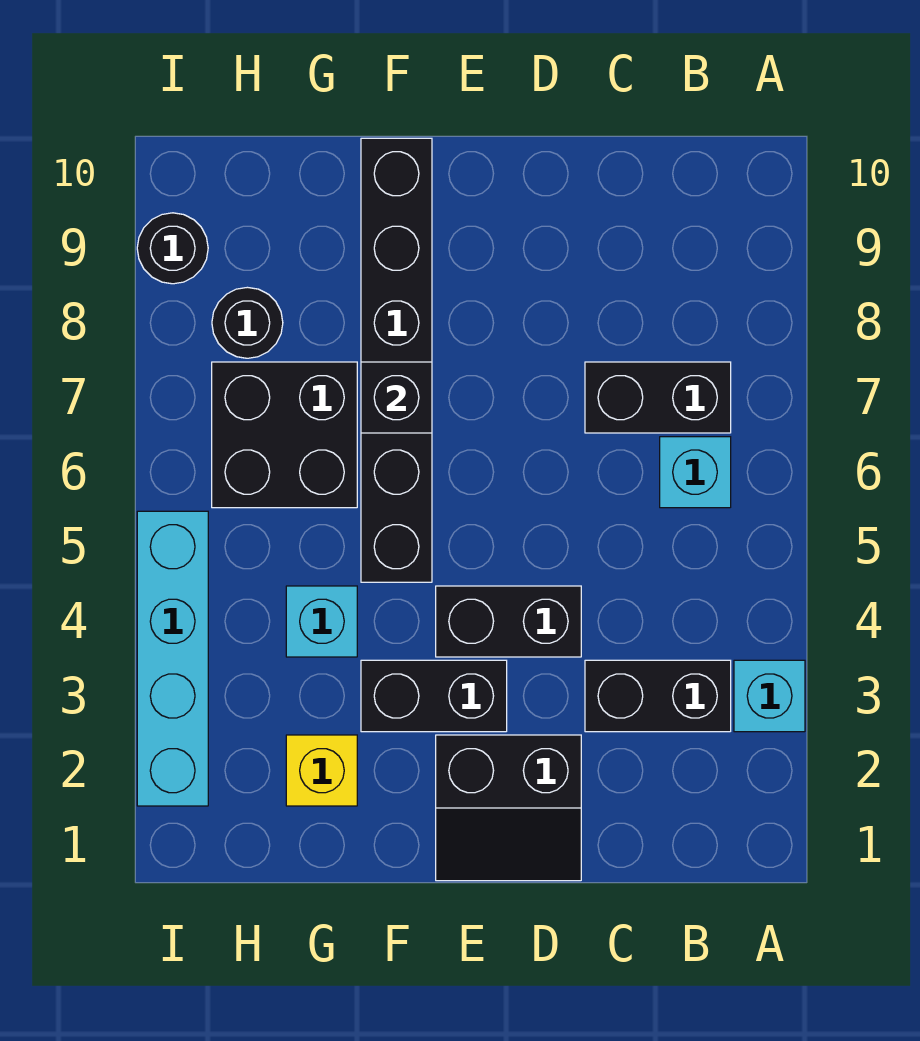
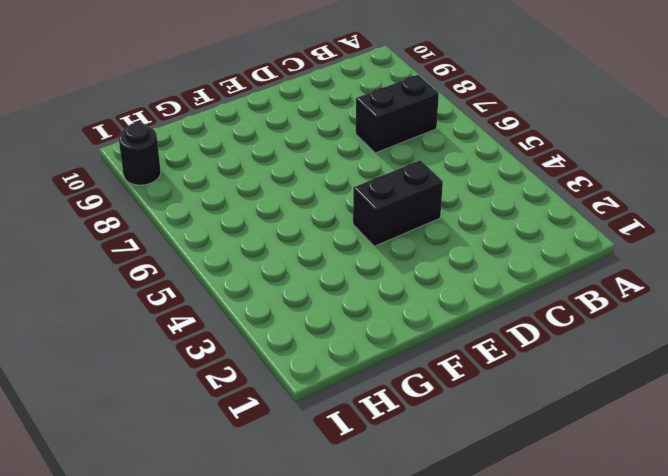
none -> cyan 1x1 brick [734,660,805,732]
none -> black 1x2 brick [585,660,731,732]
none -> cyan 1x1 brick [660,437,731,508]

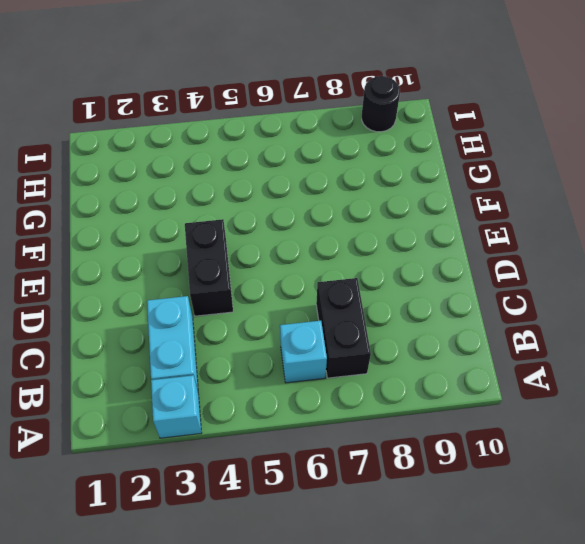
cyan 1x2 brick [147,296,198,390] -> black 1x2 brick [585,660,731,732]
none -> black 2x2 slope [436,735,581,881]
none -> black 1x2 brick [361,660,507,732]
none -> black 1x6 brick [361,138,432,582]

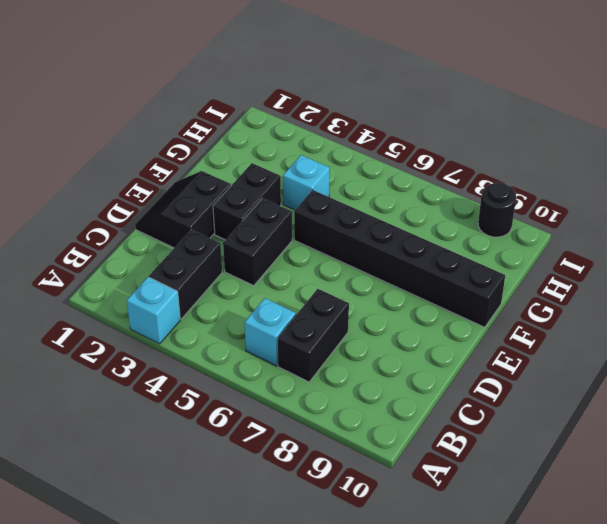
none -> yellow 1x1 brick [286,735,357,806]
none -> black 2x2 brick [212,362,357,508]
none -> black 1x1 round brick [212,287,283,358]

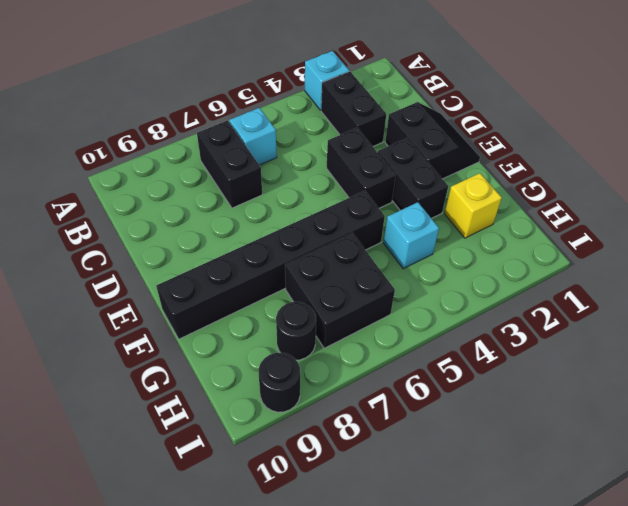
none -> cyan 1x4 brick [137,511,208,806]
none -> black 1x1 brick [361,362,432,433]

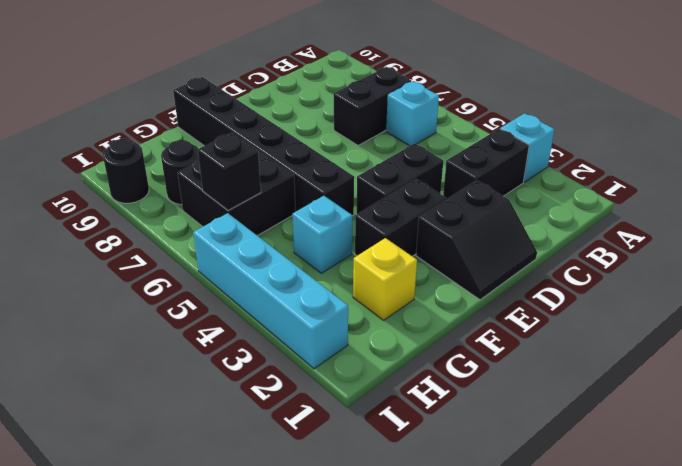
black 1x1 brick [198,133,261,210] -> black 1x1 brick moved to [361,362,432,433]

